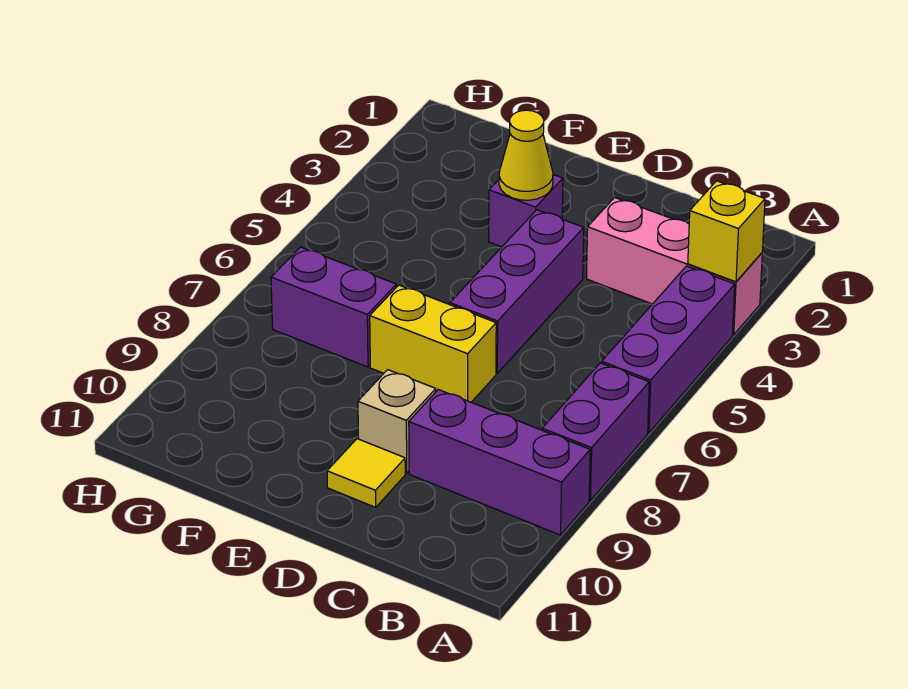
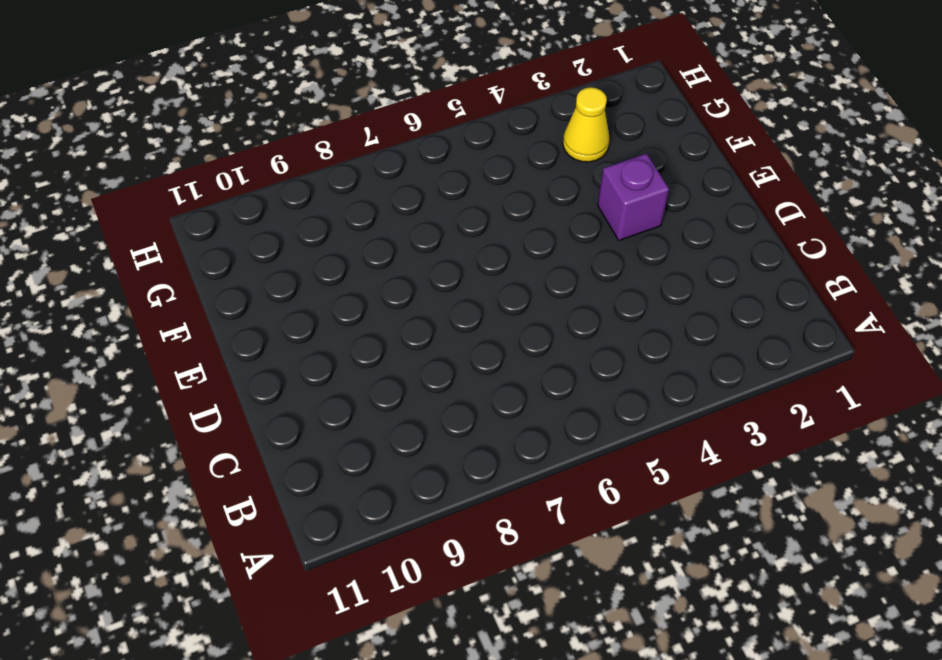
yellow 1x1 cone [563,87,609,162] -> yellow 1x1 cone moved to [499,110,553,200]
none -> pink 1x3 brick [586,197,762,335]
none -> purple 1x3 brick [602,266,735,433]
none -> purple 1x2 brick [542,363,649,501]

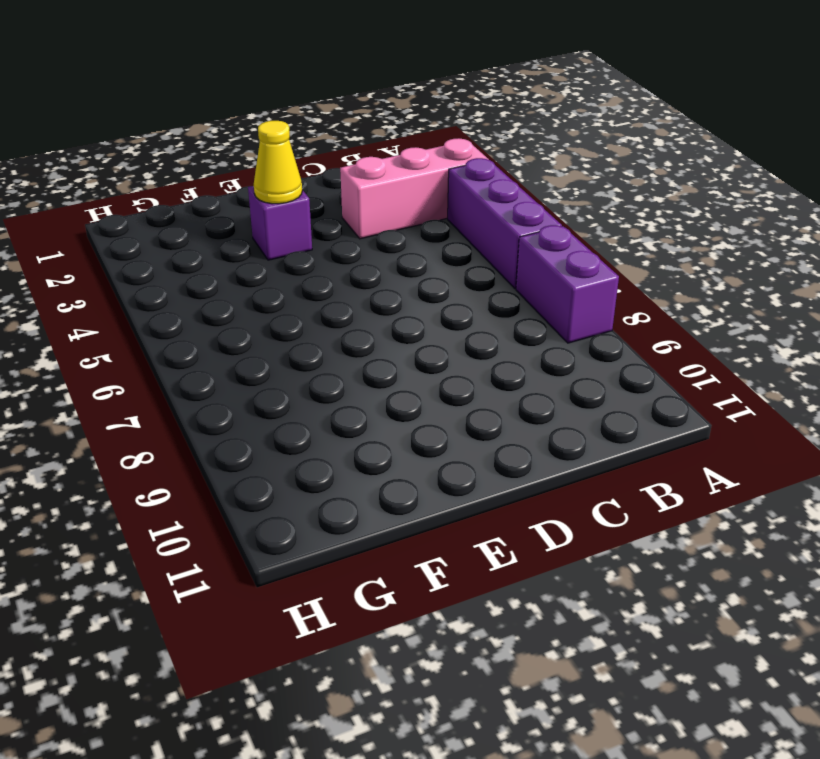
none -> purple 1x3 brick [409,390,590,535]
none -> purple 1x3 brick [450,210,584,373]
none -> yellow 1x2 brick [370,285,496,402]

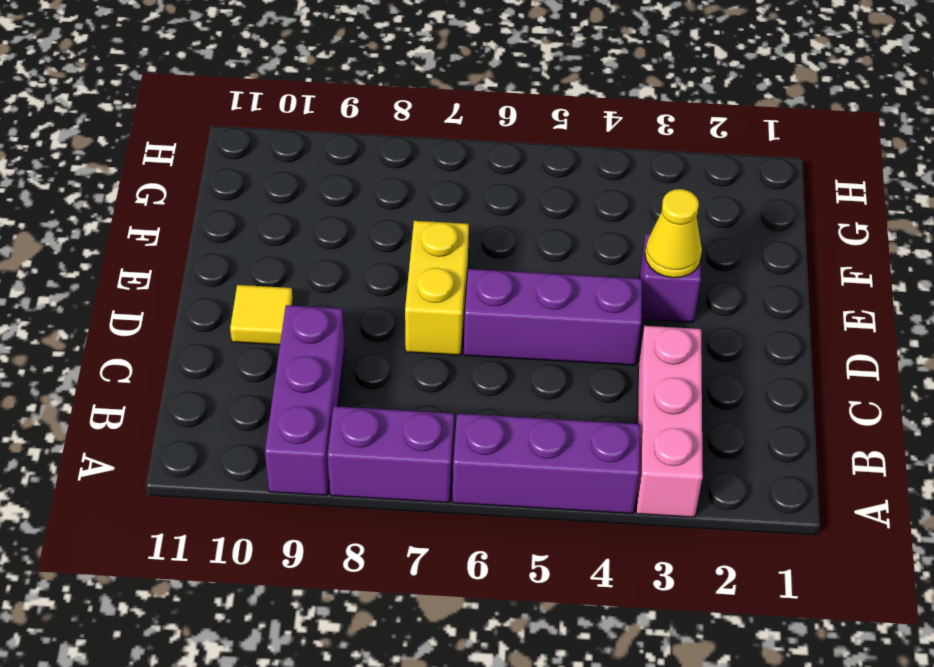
none -> tan 1x1 brick [358,370,436,473]
none -> purple 1x2 brick [271,247,396,367]
none -> yellow 1x1 brick [688,181,765,282]

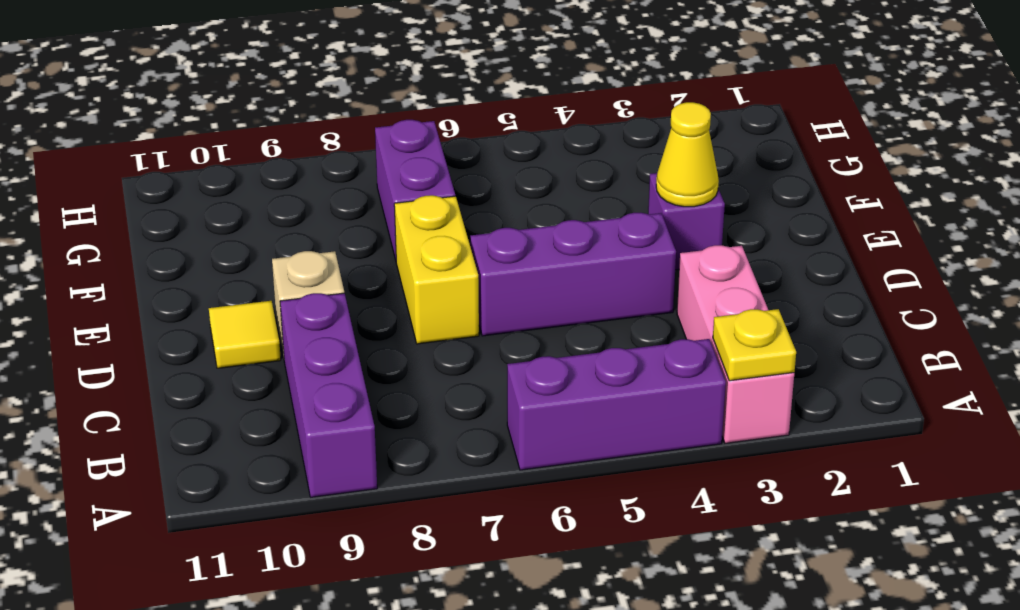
yellow 1x1 plate [713,309,796,381] -> yellow 1x1 brick [688,181,765,282]
none -> purple 1x2 brick [542,363,649,501]

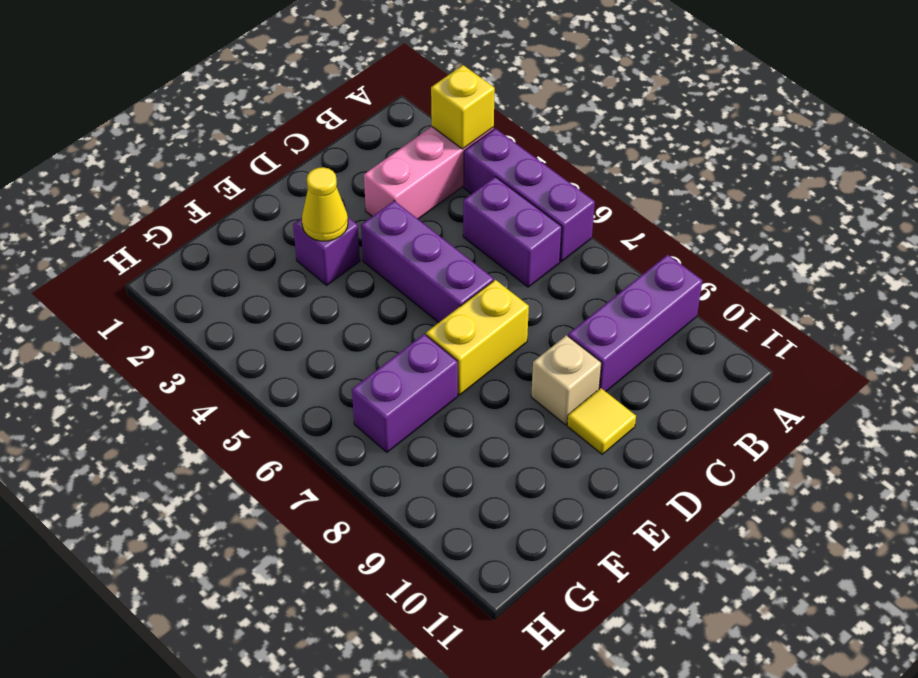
purple 1x2 brick [463,177,562,287] -> purple 1x2 brick moved to [542,363,649,501]

